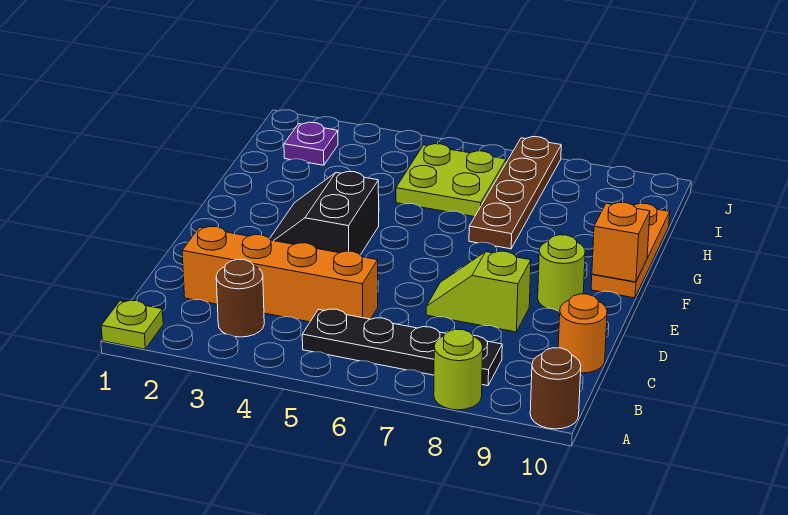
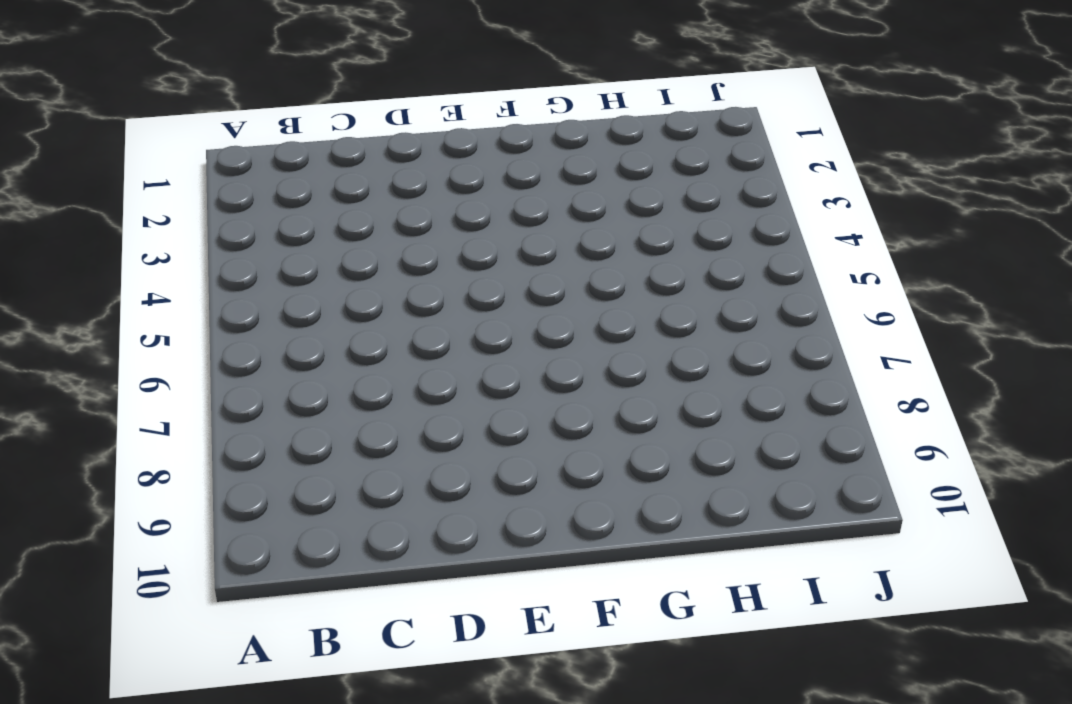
none -> lime 1x1 plate [101,300,163,349]
none -> lime 1x1 round brick [434,329,483,410]
none -> brown 1x1 round brick [530,348,581,429]

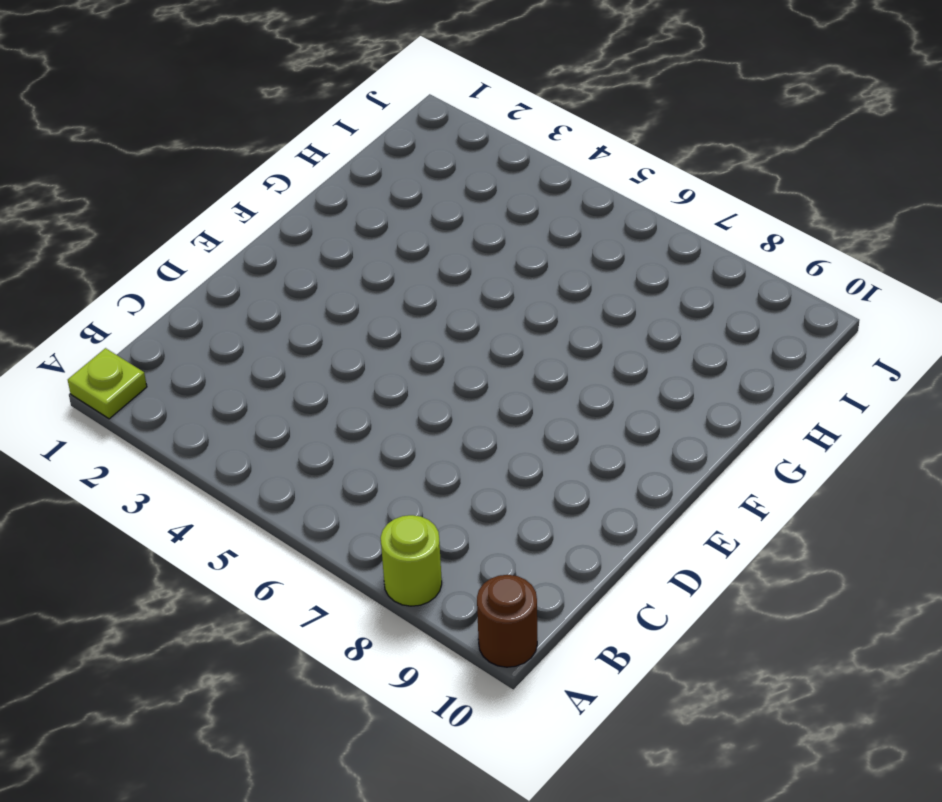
none -> brown 1x1 round brick [216,260,264,337]
none -> black 1x4 plate [302,309,502,386]
none -> orange 1x4 brick [182,227,378,322]

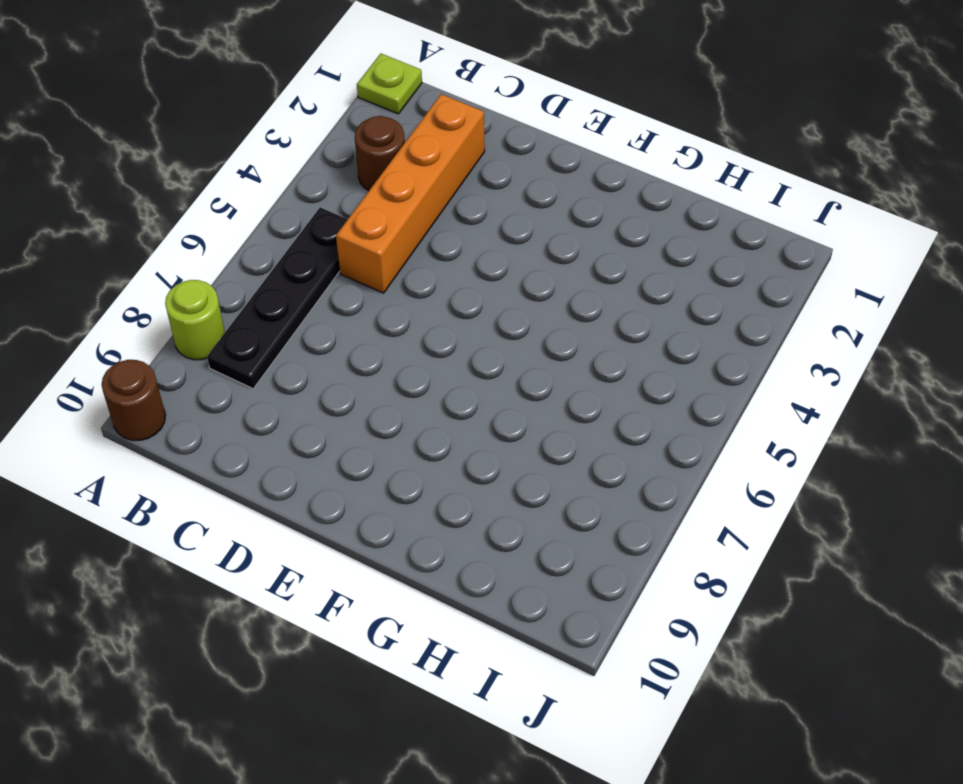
none -> orange 1x1 round brick [558,294,607,373]
none -> lime 1x2 slope [426,251,531,332]
none -> black 2x2 slope [270,172,379,255]

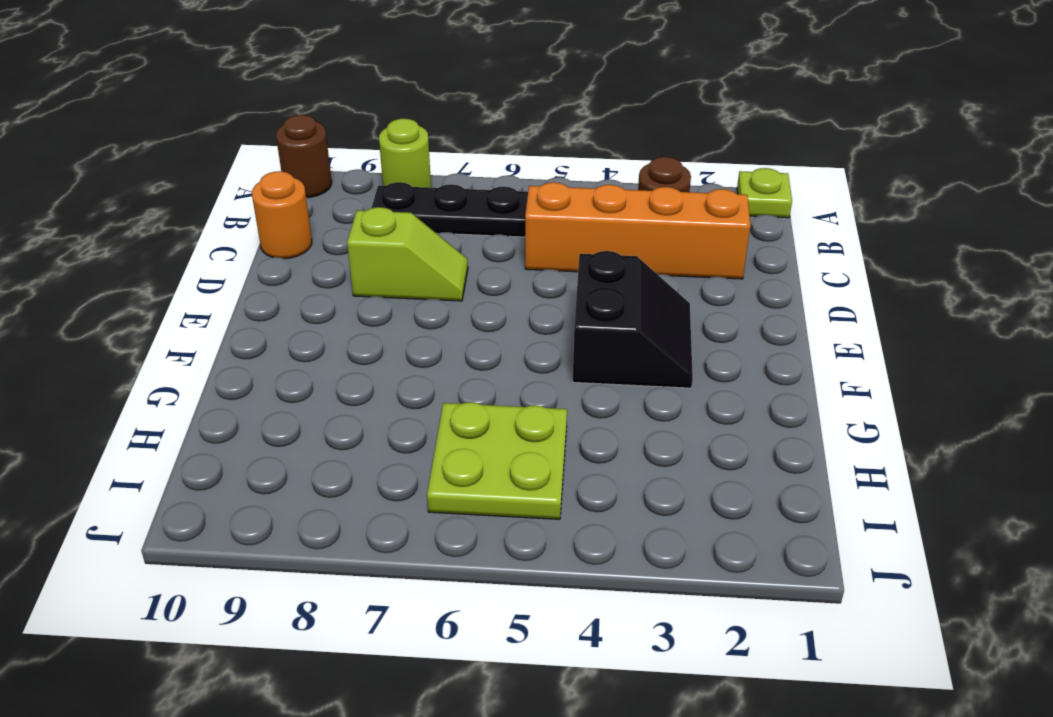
none -> lime 1x1 round brick [538,235,585,311]
none -> orange 1x3 plate [591,203,670,298]
none -> brown 1x4 plate [469,137,561,249]

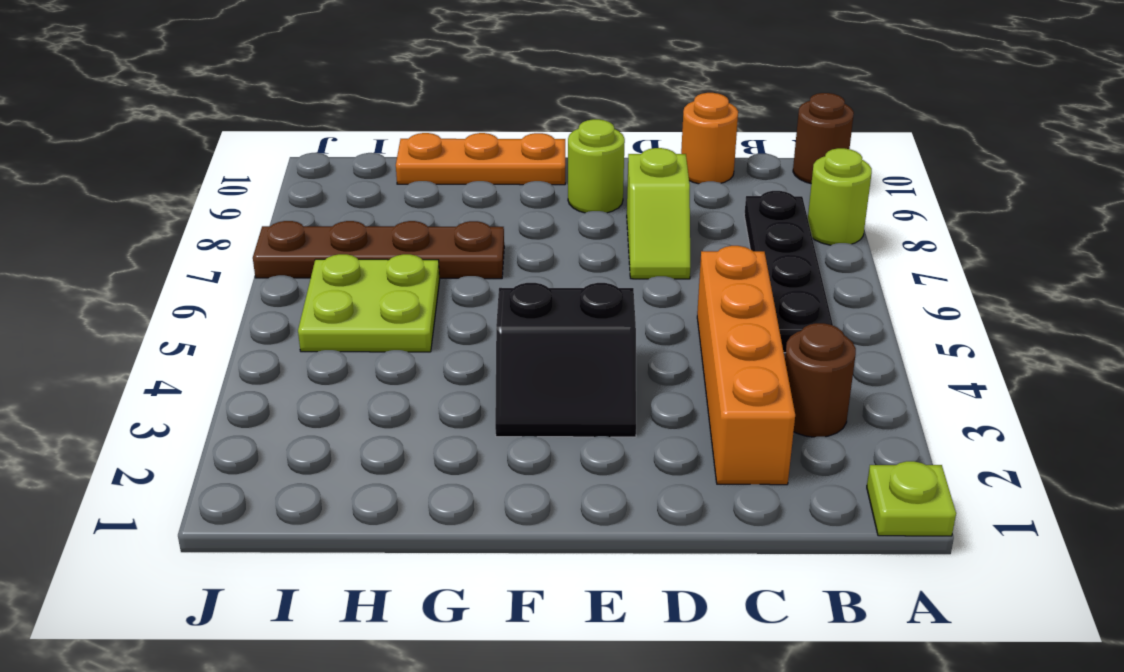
none -> purple 1x1 plate [284,122,338,165]
none -> orange 1x1 brick [592,202,650,282]

